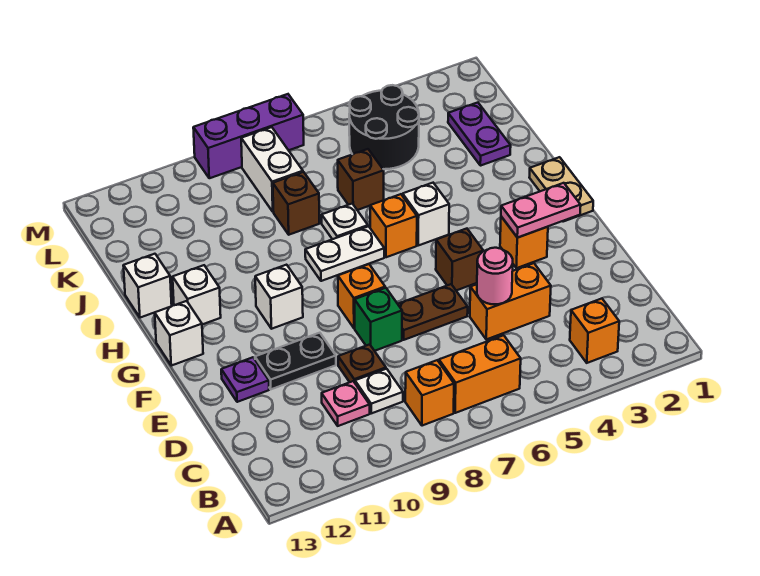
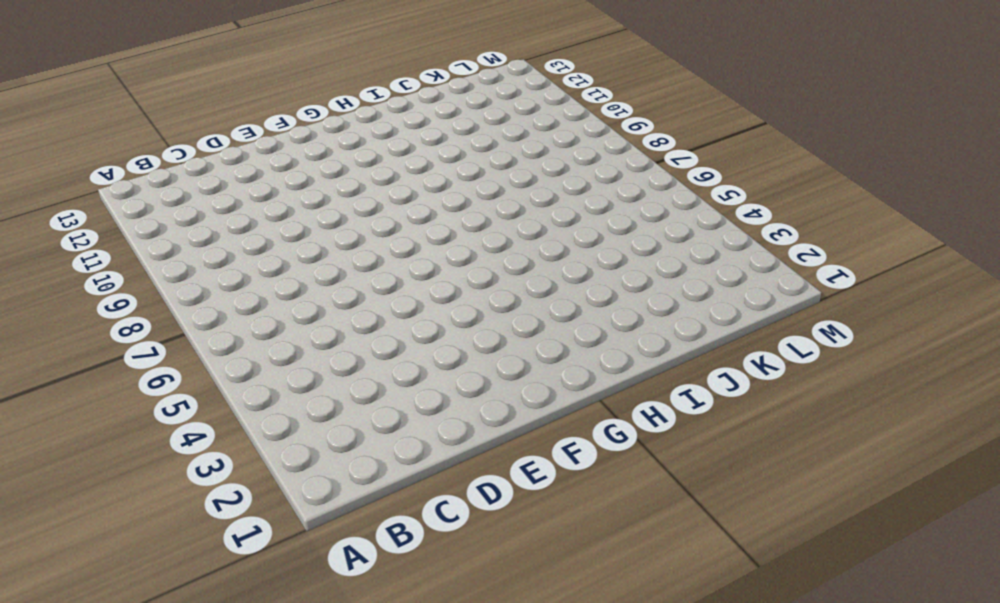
none -> orange 1x1 brick [570,299,619,363]
none -> orange 1x2 brick [439,335,521,413]
none -> orange 1x1 brick [405,360,454,426]
none -> white 1x1 plate [355,369,403,413]

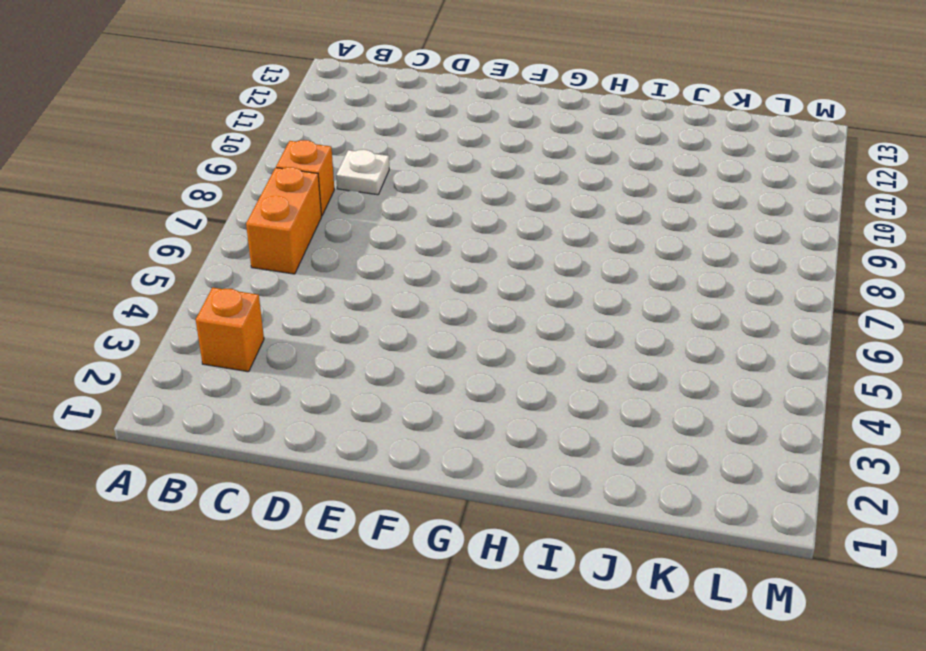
none -> pink 1x1 plate [322,381,370,426]
none -> orange 1x2 brick [470,263,551,339]
none -> brown 1x1 plate [338,344,386,383]
none -> brown 1x2 plate [398,284,468,340]

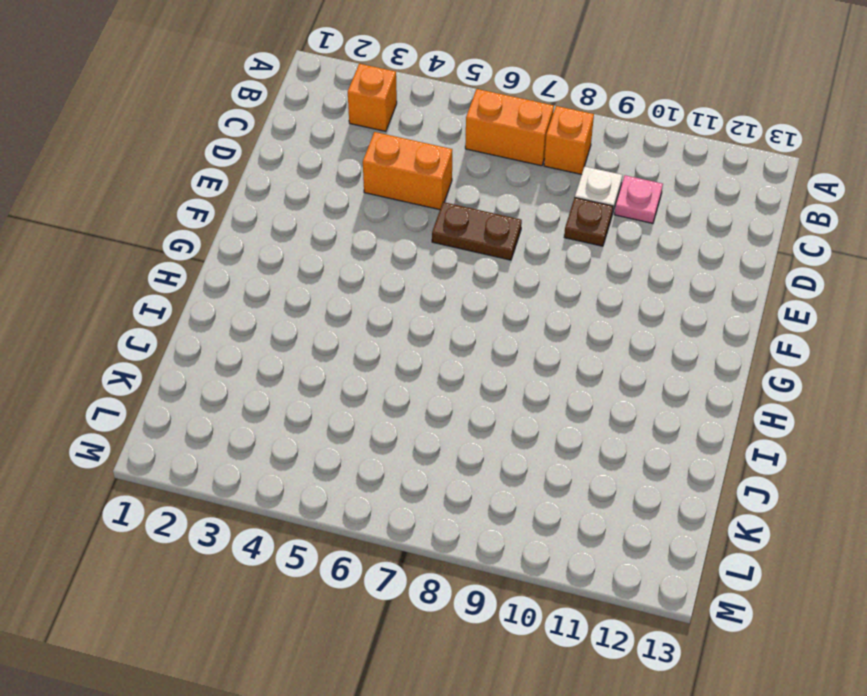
none -> green 1x1 brick [355,288,402,351]
none -> black 1x2 plate [255,333,336,389]
none -> purple 1x1 plate [221,357,269,402]
none -> orange 1x1 brick [500,217,548,268]

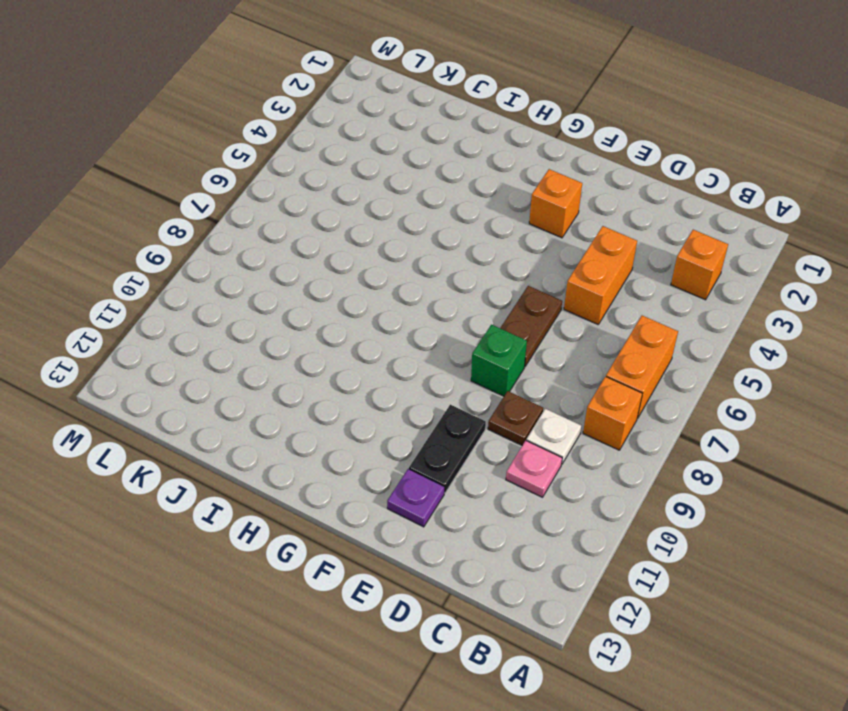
none -> brown 1x1 brick [436,229,483,291]
none -> orange 1x1 brick [338,264,385,328]
none -> tan 1x2 plate [529,157,593,222]
none -> white 1x1 brick [255,265,303,329]

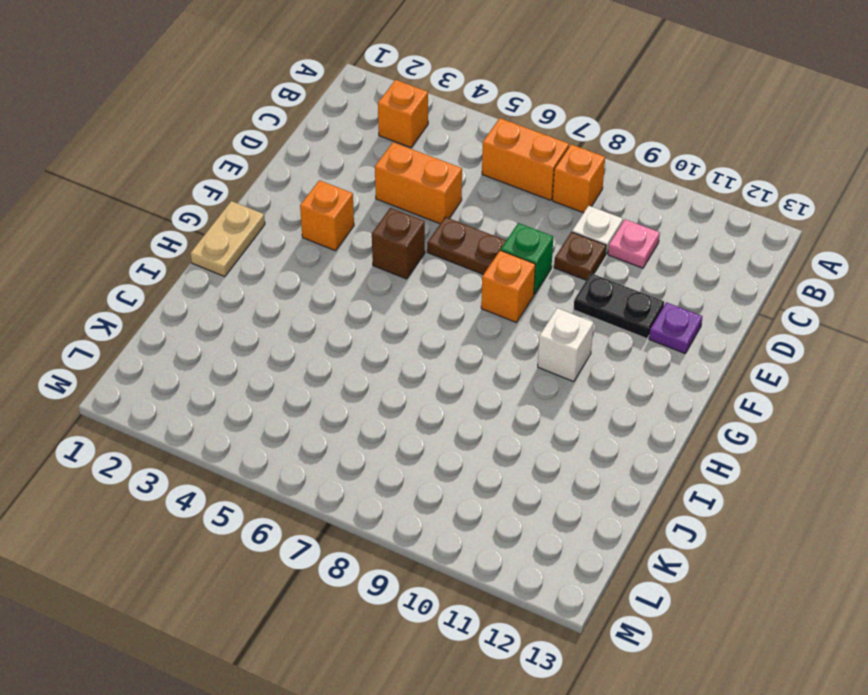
none -> white 1x1 brick [155,301,203,366]
none -> white 1x1 brick [403,183,449,245]
none -> orange 1x1 brick [370,194,417,257]
none -> white 1x2 plate [305,226,384,281]

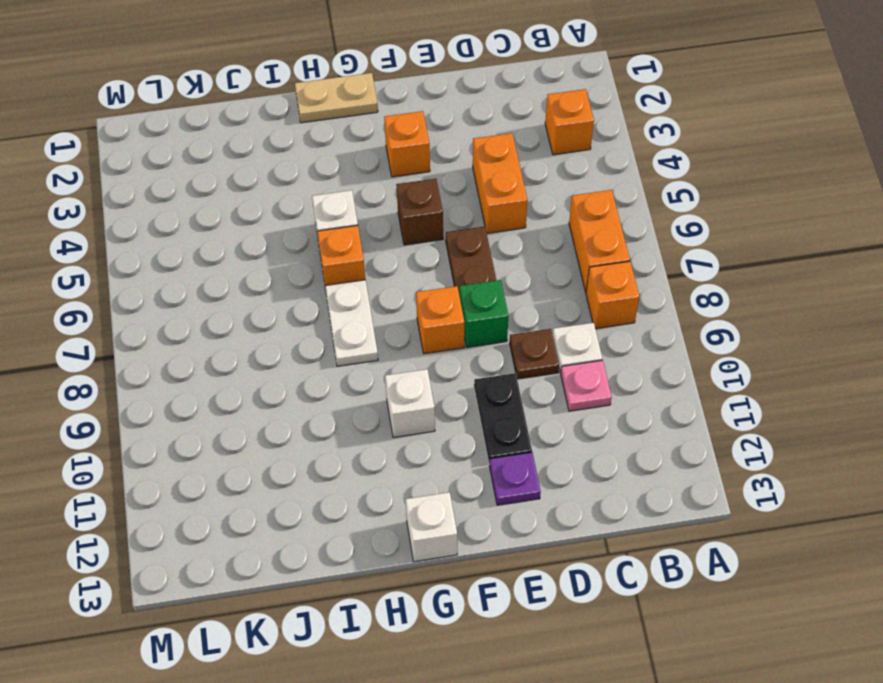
none -> white 1x1 brick [173,265,221,324]
none -> white 1x1 plate [322,204,368,239]
none -> white 1x1 brick [123,254,172,318]
none -> purple 1x2 plate [448,103,511,166]

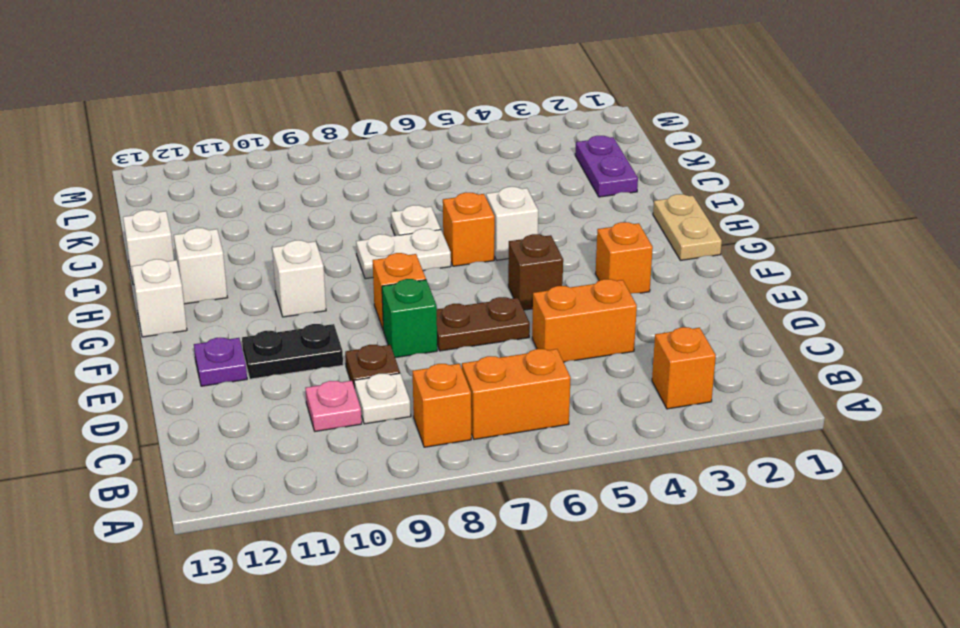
none -> brown 1x1 brick [338,149,384,210]
none -> brown 1x1 brick [273,172,319,235]
none -> black 2x2 round brick [349,85,419,169]
none -> white 1x2 brick [241,127,303,212]

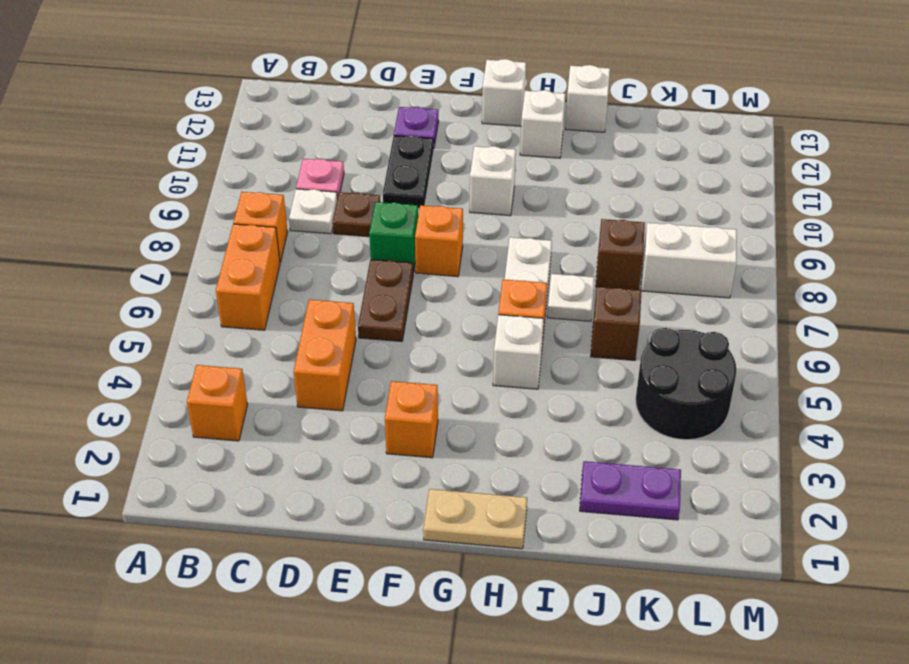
none -> brown 1x1 brick [436,229,483,291]
none -> purple 1x3 brick [193,94,304,178]
none -> pink 1x1 round brick [477,248,513,304]
none -> pink 1x2 plate [501,183,581,238]

